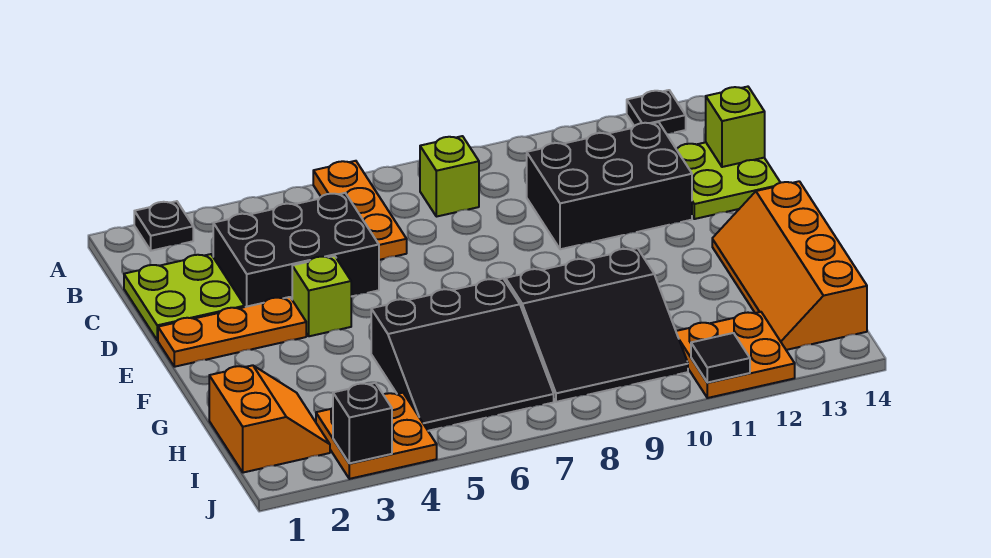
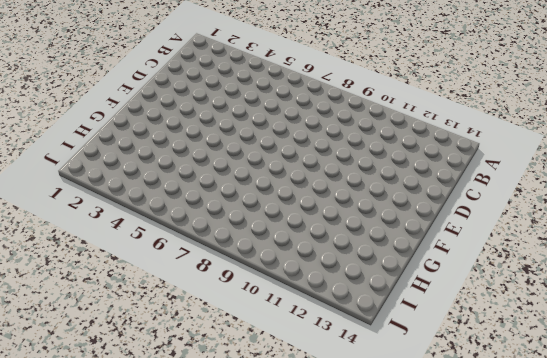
none -> black 1x1 plate [134,201,193,251]
none -> orange 1x3 plate [313,161,407,260]
none -> black 1x1 plate [627,90,686,134]

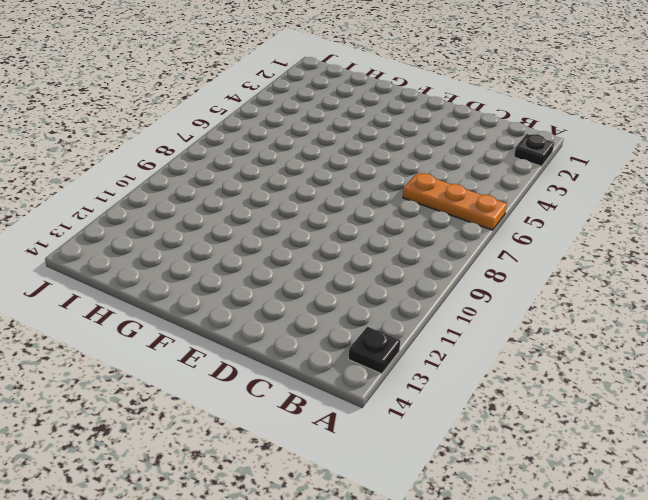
none -> lime 1x1 brick [420,136,479,217]
none -> lime 2x2 plate [124,254,245,340]
none -> black 2x3 brick [213,193,379,307]

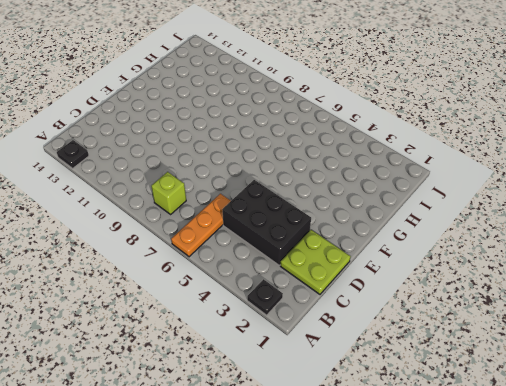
none -> black 2x3 brick [527,122,692,249]
none -> lime 2x2 plate [677,142,780,219]
none -> orange 1x3 plate [158,297,306,367]

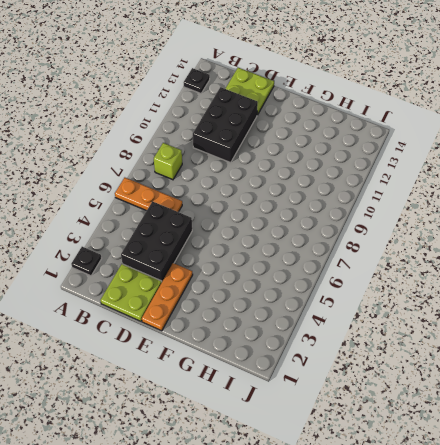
none -> lime 1x1 brick [292,256,351,336]
none -> orange 2x4 slope [712,181,867,350]
none -> black 3x3 slope [371,279,554,431]

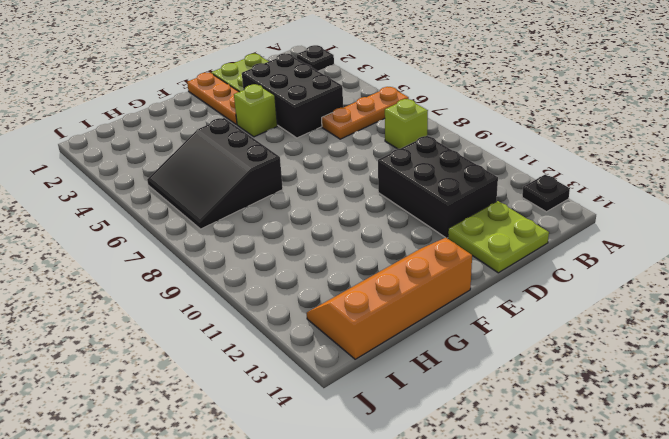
none -> black 3x3 slope [506,248,688,402]
none -> orange 2x2 slope [209,365,330,473]
none -> orange 2x2 plate [316,393,437,479]

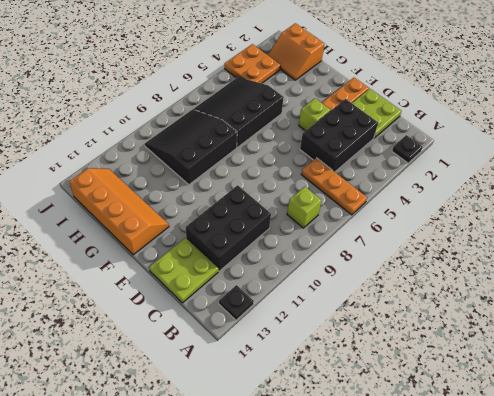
none -> orange 2x2 plate [676,312,795,398]
none -> lime 1x1 brick [706,87,765,167]
none -> black 1x1 brick [333,383,392,463]

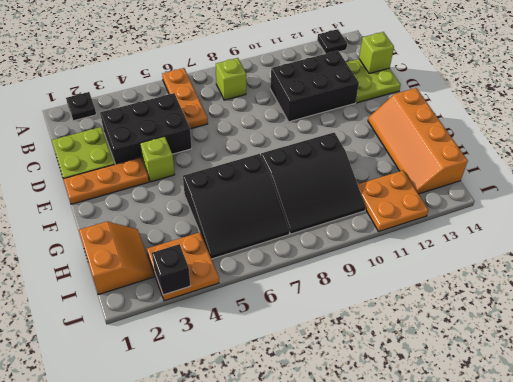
none -> black 1x1 tile [691,333,750,383]

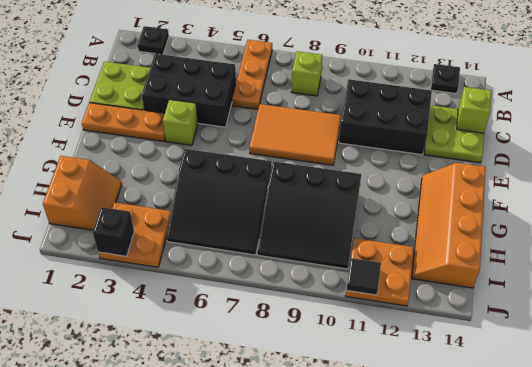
orange 2x3 tile [249,104,341,165] -> none

